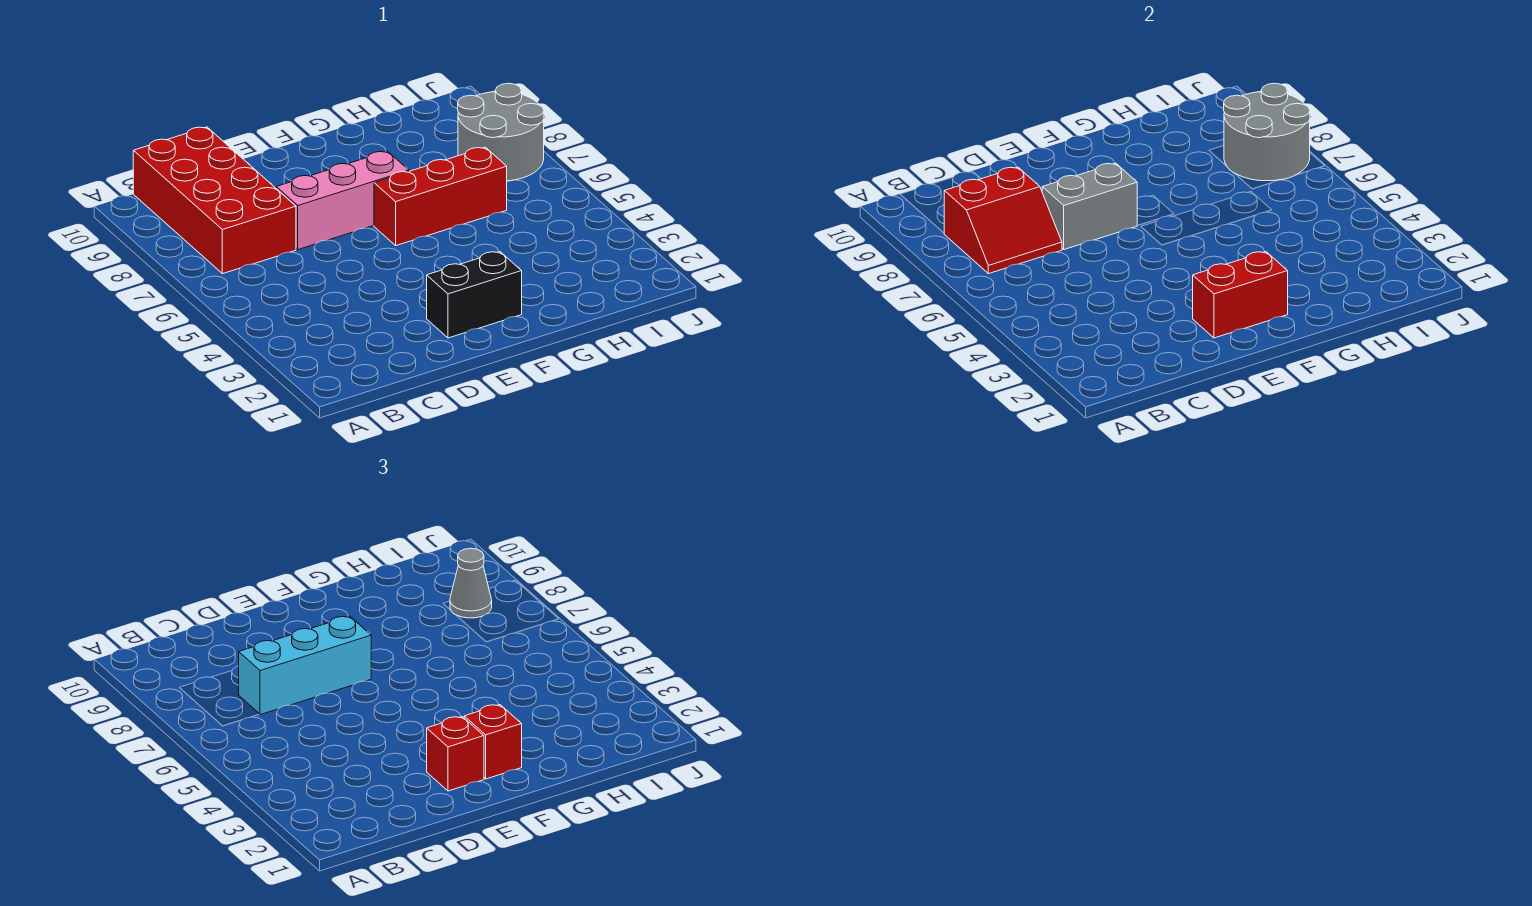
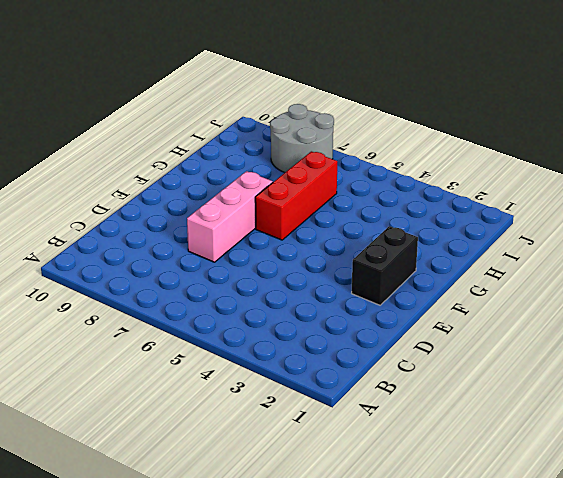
none -> red 2x4 brick [133,127,296,274]
none -> red 2x2 slope [944,167,1062,274]
none -> grey 1x2 brick [1042,163,1138,250]

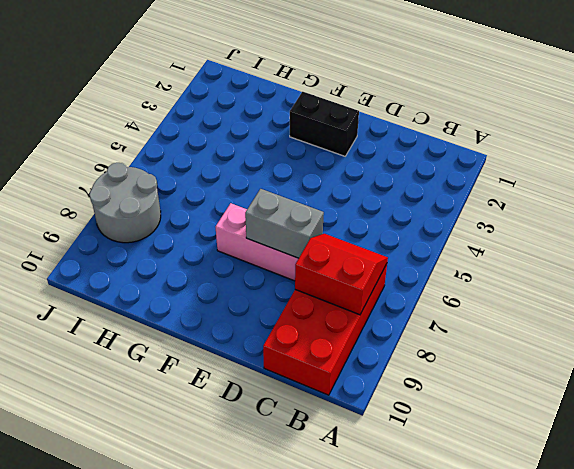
none -> red 1x3 brick [374,147,507,246]
none -> red 1x2 brick [1193,252,1288,338]
none -> grey 2x2 round brick [1224,83,1310,181]

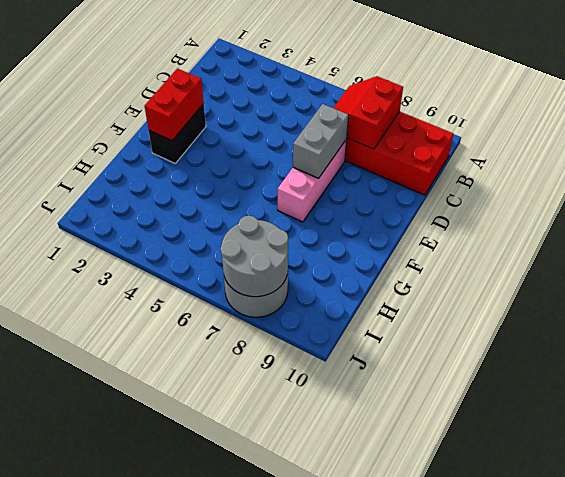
none -> red 1x3 brick [374,147,507,246]
none -> cyan 1x3 brick [239,616,371,715]
none -> red 1x1 brick [427,717,484,791]

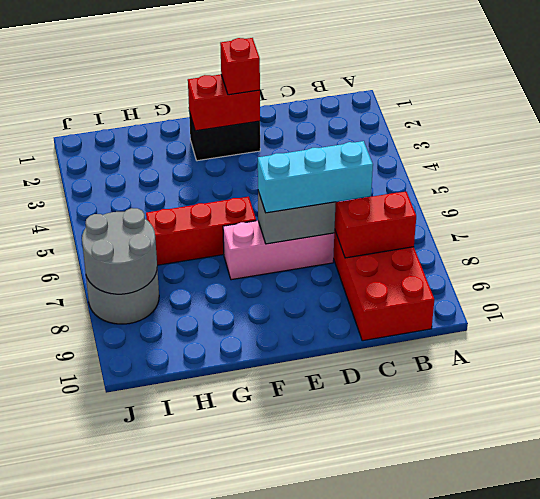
none -> red 1x1 brick [464,705,522,779]
none -> grey 1x1 cone [450,548,492,618]

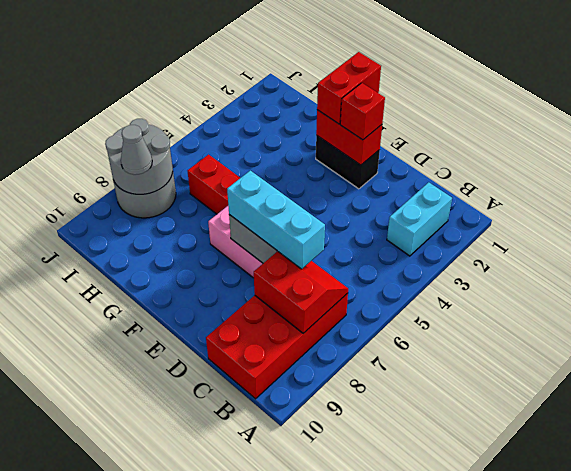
cyan 1x2 brick [387,182,452,256] -> none
red 1x2 brick [317,52,381,124] -> red 1x1 brick [464,705,522,779]

